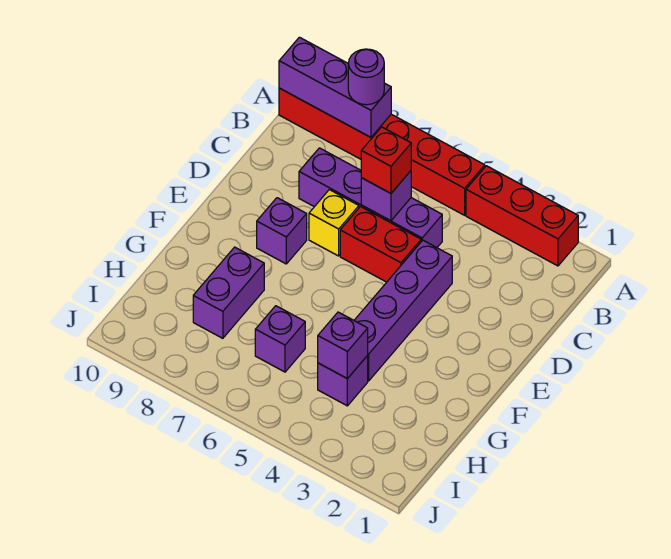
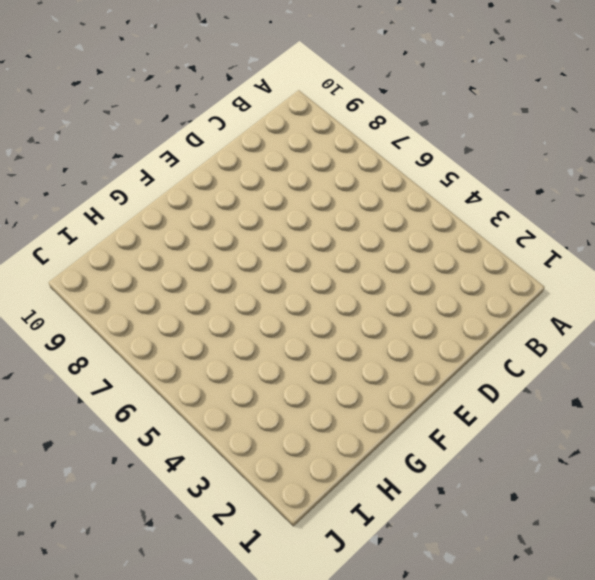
none -> red 1x3 brick [466,166,578,266]
none -> red 1x6 brick [279,88,485,215]
none -> purple 1x4 brick [299,148,442,248]

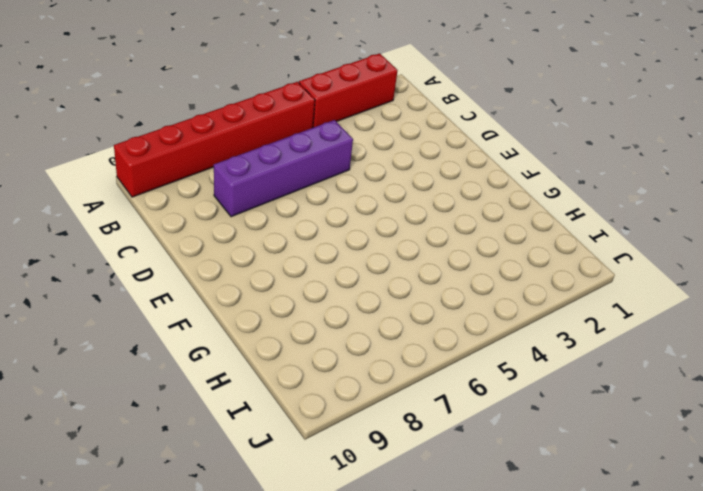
none -> purple 1x4 brick [354,240,452,381]
none -> red 1x2 brick [340,207,421,282]
none -> yellow 1x1 brick [309,190,359,256]

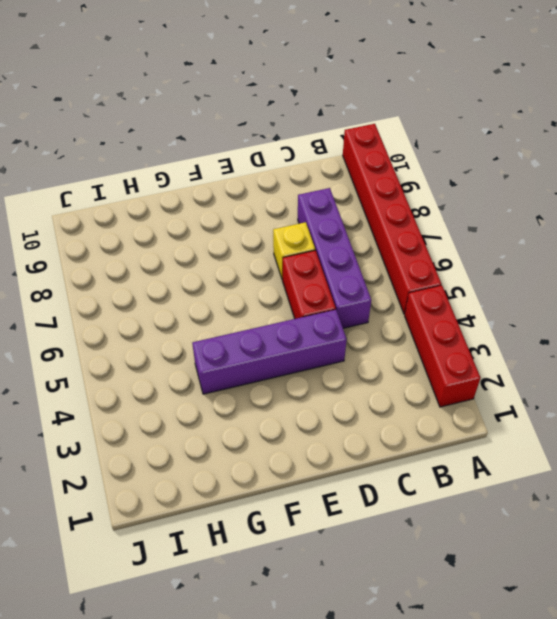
none -> purple 1x1 brick [257,198,307,264]
none -> purple 1x2 brick [193,247,264,338]
none -> purple 1x1 brick [318,356,368,406]

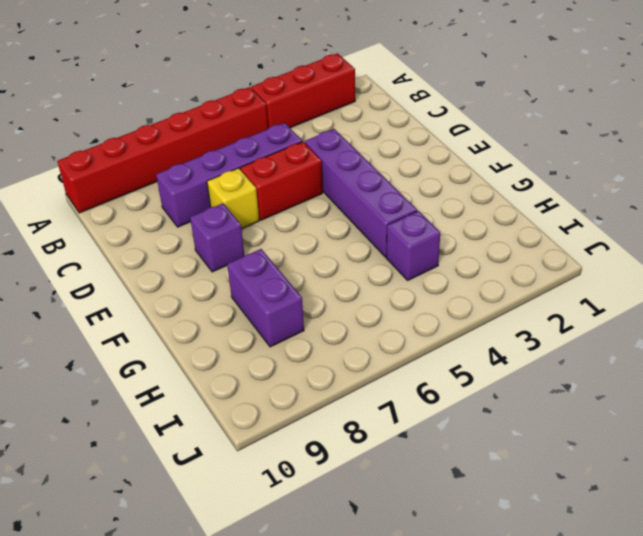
none -> purple 1x1 brick [255,306,305,372]
none -> purple 1x3 brick [279,37,391,137]
none -> purple 1x1 brick [361,171,411,221]

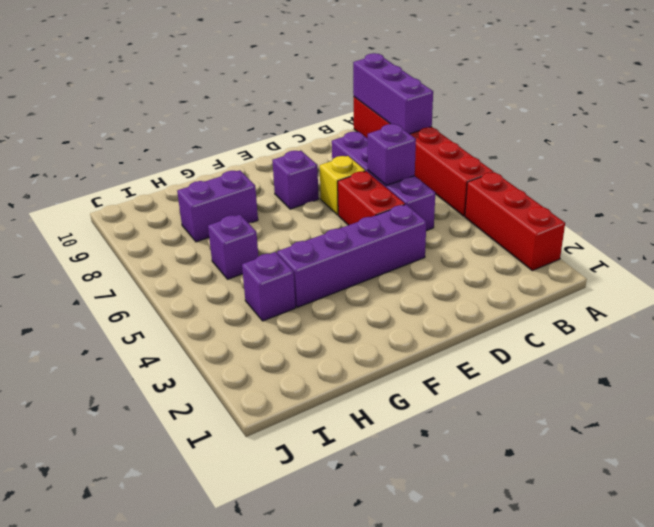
none -> purple 1x1 brick [318,312,368,379]
none -> purple 1x1 round brick [348,49,384,105]
none -> red 1x1 brick [361,127,411,193]

